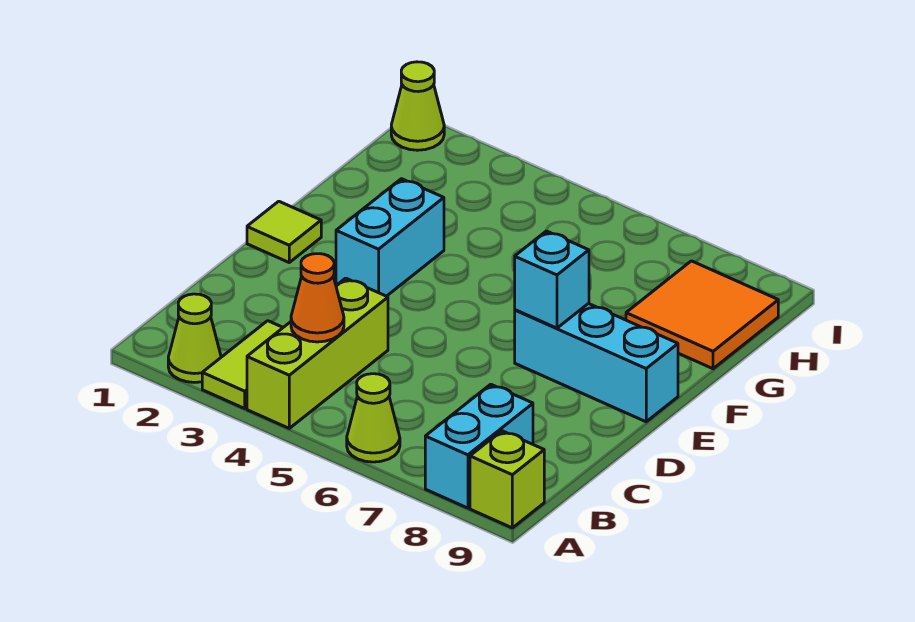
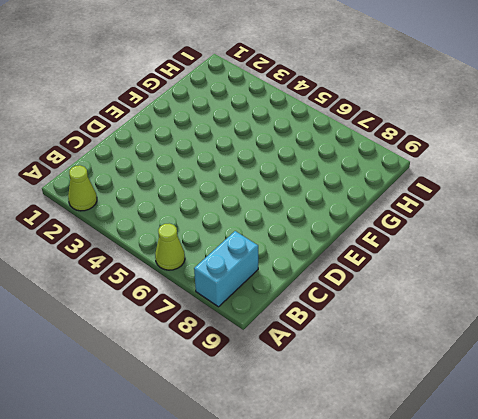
none -> lime 1x2 tile [202,321,283,408]
none -> lime 1x3 brick [247,278,388,428]
none -> lime 1x1 brick [470,431,544,528]

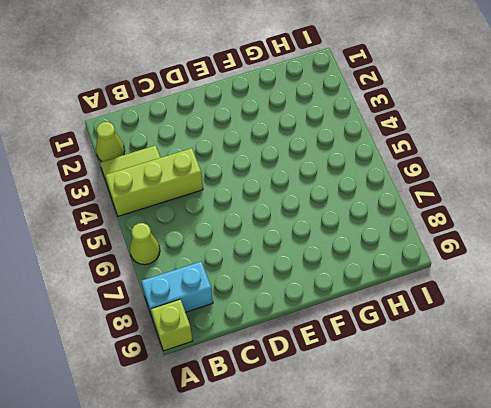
none -> lime 1x1 tile [247,201,321,262]
none -> cyan 1x2 brick [336,179,444,296]
none -> cyan 1x3 brick [515,303,678,422]

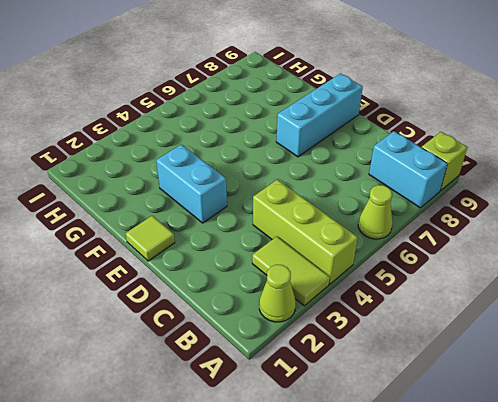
none -> orange 2x2 tile [626,261,778,369]
none -> lime 1x1 cone [391,62,444,150]
none -> orange 1x1 cone [291,254,344,342]

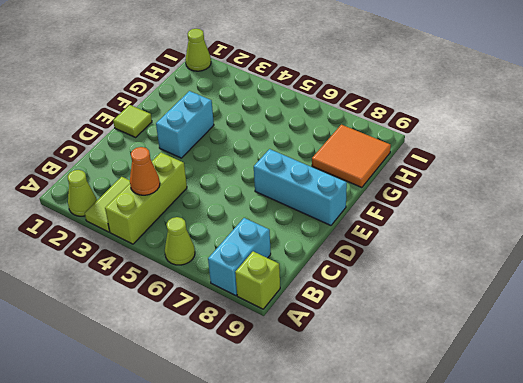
none -> cyan 1x1 brick [515,231,589,328]

